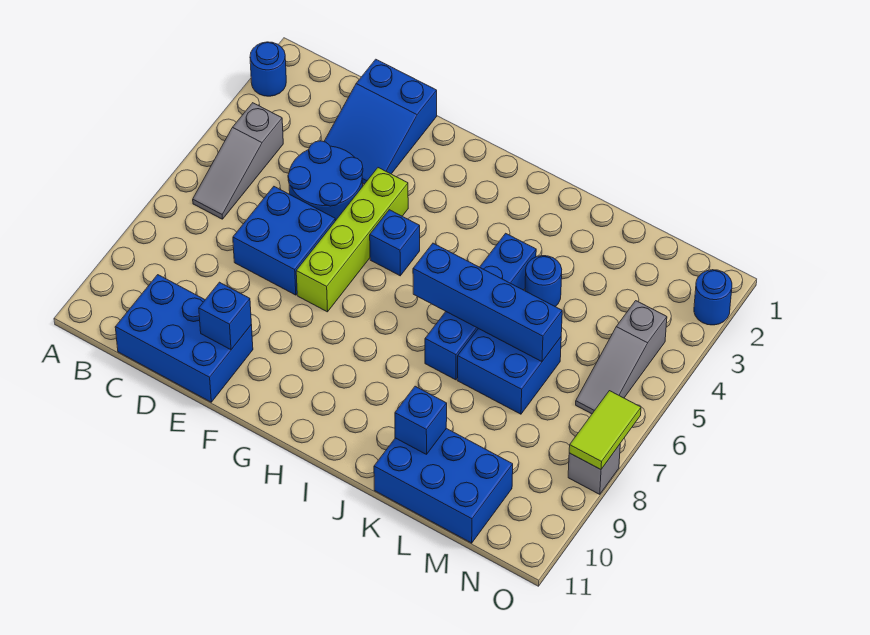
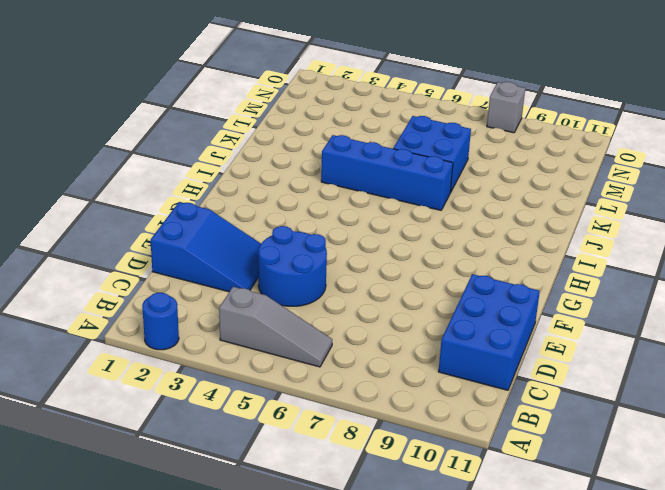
none -> blue 2x2 brick [233,187,335,295]
none -> lime 1x4 brick [296,168,408,312]
none -> blue 1x1 brick [370,210,420,276]

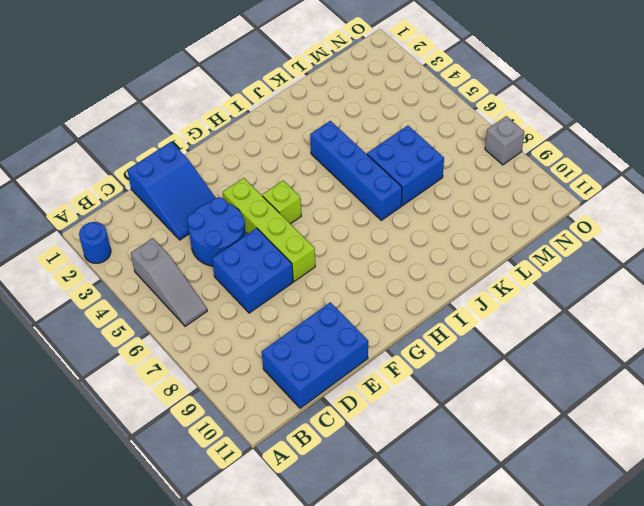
lime 1x1 brick [263,180,301,224] -> blue 1x1 brick [370,210,420,276]
none -> blue 1x1 round brick [525,256,562,307]
none -> blue 2x3 brick [374,428,513,543]
none -> grey 1x3 slope [576,301,667,414]

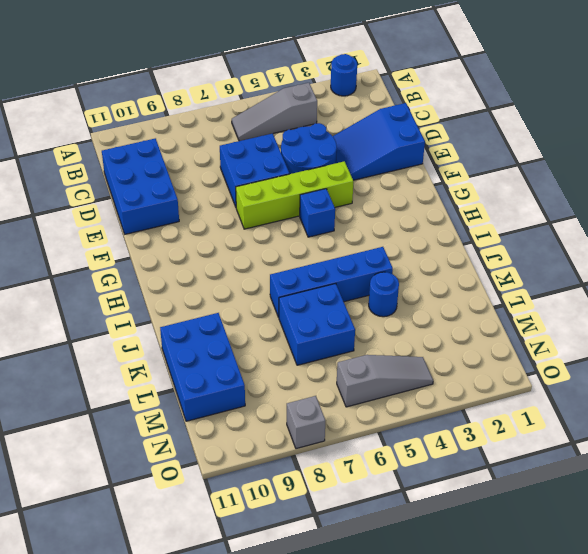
grey 1x3 slope [337,355,433,407] -> grey 1x3 slope turned to [576,301,667,414]
none -> blue 1x1 round brick [694,270,732,325]
none -> blue 1x1 brick [199,282,251,350]
none -> blue 1x4 brick [413,243,562,362]

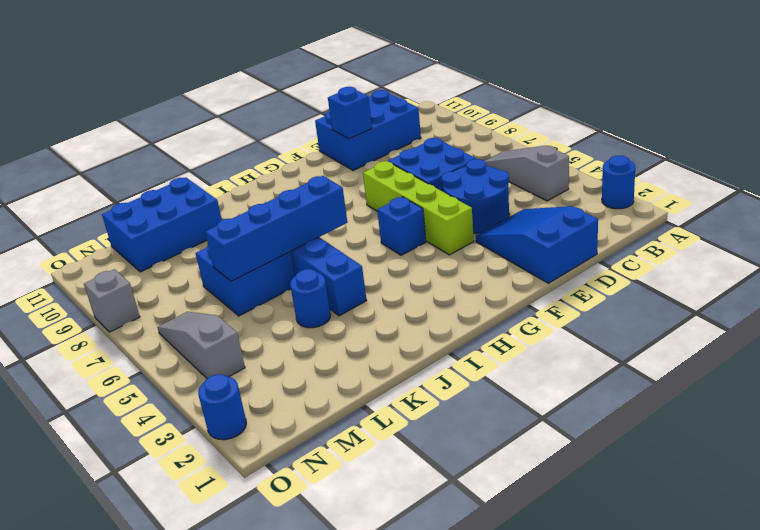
none -> blue 1x1 brick [395,386,447,454]
none -> lime 1x2 tile [569,391,641,470]

